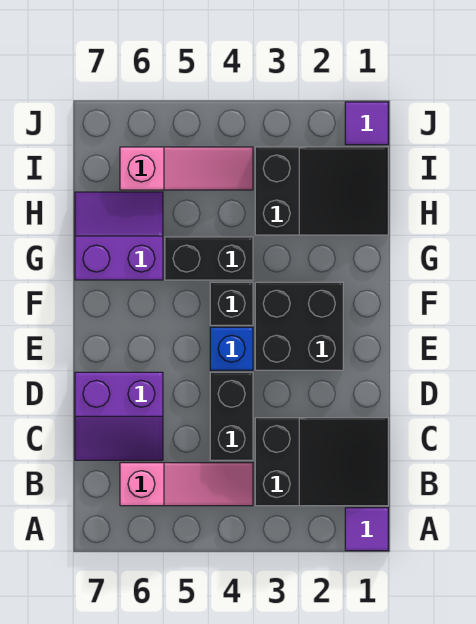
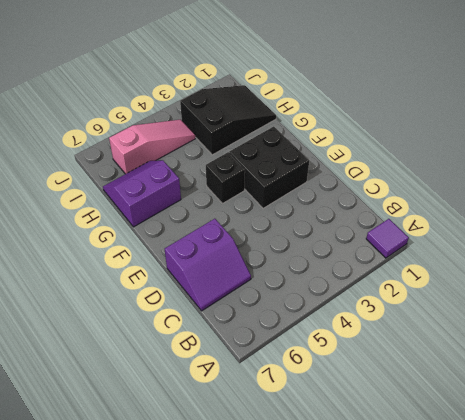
none -> black 2x3 slope [255,418,388,506]
none -> pink 1x3 slope [120,463,253,506]
none -> black 1x2 brick [210,372,253,460]

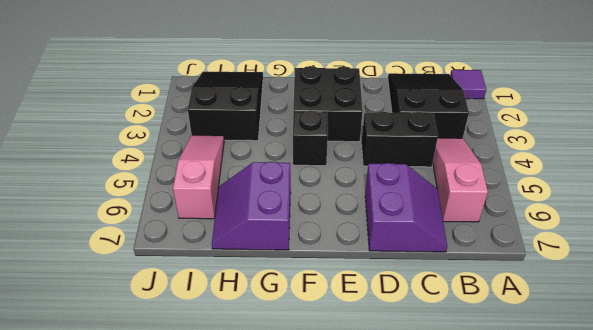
none -> blue 1x1 brick [210,327,253,370]
none -> black 1x2 brick [165,237,253,280]
none -> purple 1x1 tile [345,102,388,145]

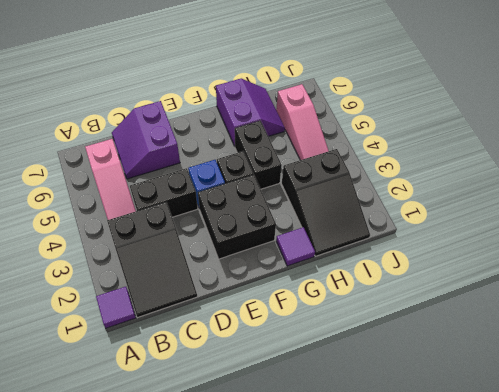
purple 1x1 tile [276,227,315,266] -> purple 1x1 tile moved to [345,102,388,145]

